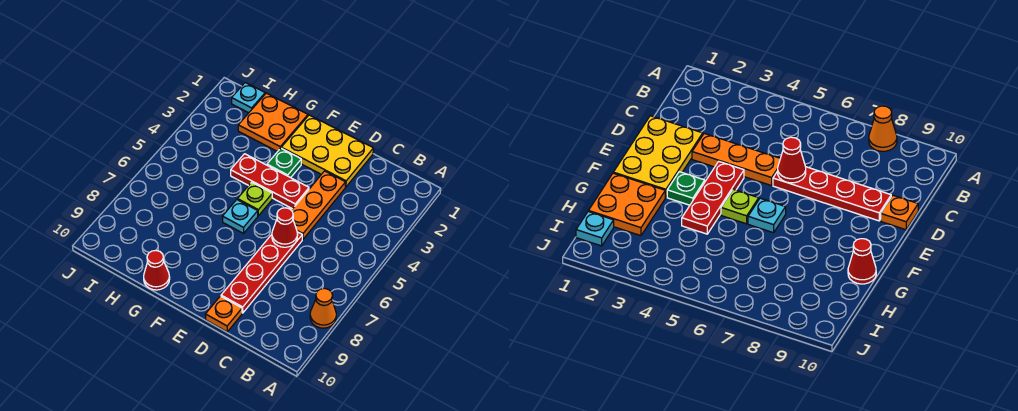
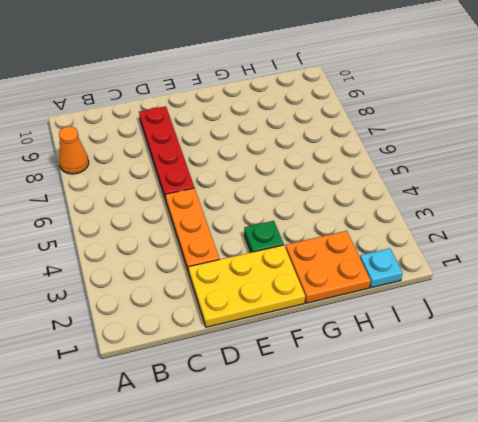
none -> orange 1x1 plate [205,296,242,332]
none -> red 1x3 plate [231,154,309,209]
none -> lime 1x1 plate [237,182,272,216]

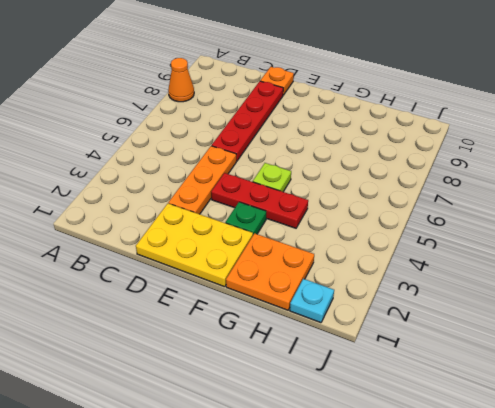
none -> cyan 1x1 plate [222,200,258,233]
none -> red 1x1 cone [144,250,170,290]
none -> red 1x1 cone [272,208,298,247]

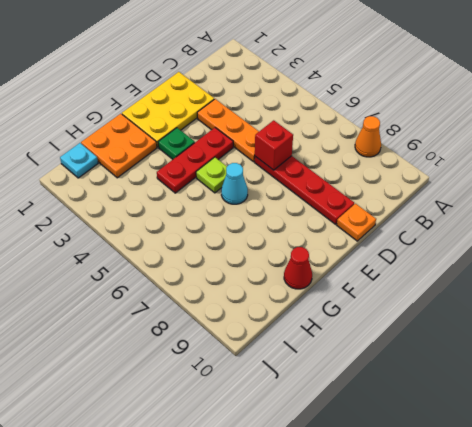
red 1x1 brick [255,120,293,170] -> red 1x1 cone [272,208,298,247]
cyan 1x1 cone [221,163,248,204] -> cyan 1x1 plate [222,200,258,233]

